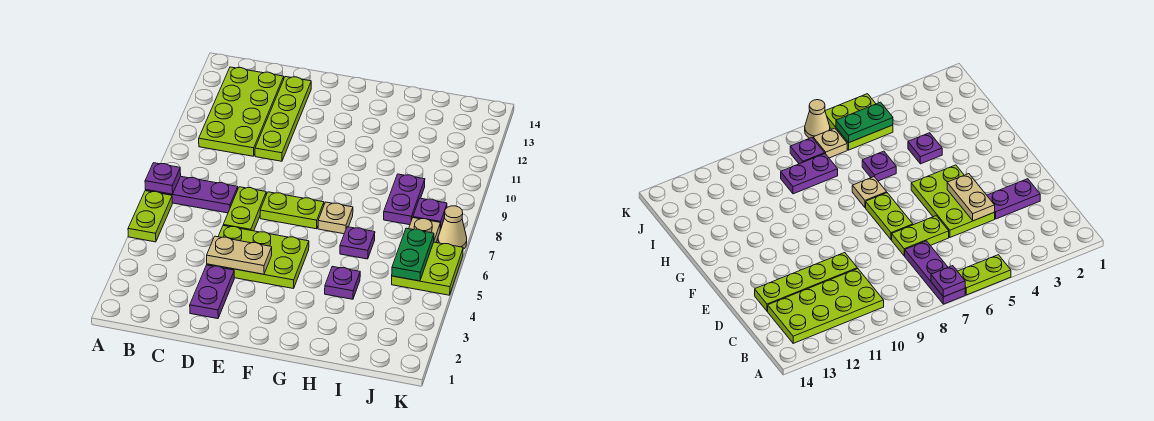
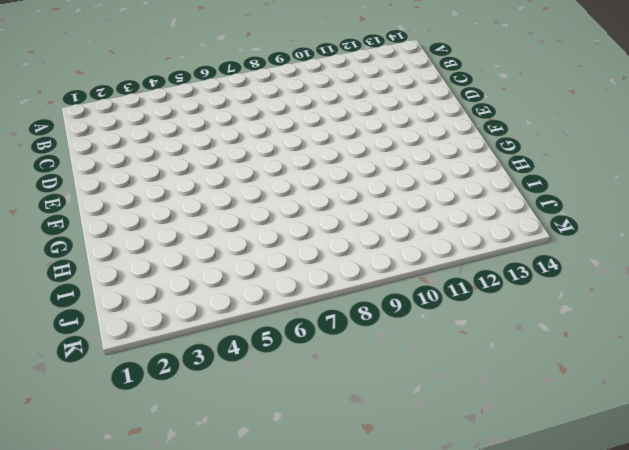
none -> lime 1x2 plate [128,191,172,242]
none -> purple 1x3 plate [145,176,238,213]
none -> lime 2x4 plate [199,67,284,156]

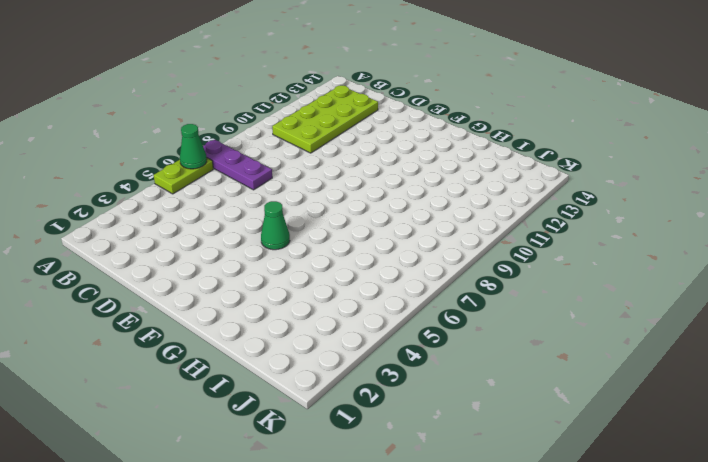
green 1x1 cone [180,124,207,169] -> none
green 1x1 cone [261,201,290,250] -> lime 2x3 plate [207,226,309,289]
none -> purple 1x2 plate [190,265,234,319]
none -> lime 1x2 plate [223,187,266,231]
none -> lime 1x4 plate [255,77,311,161]

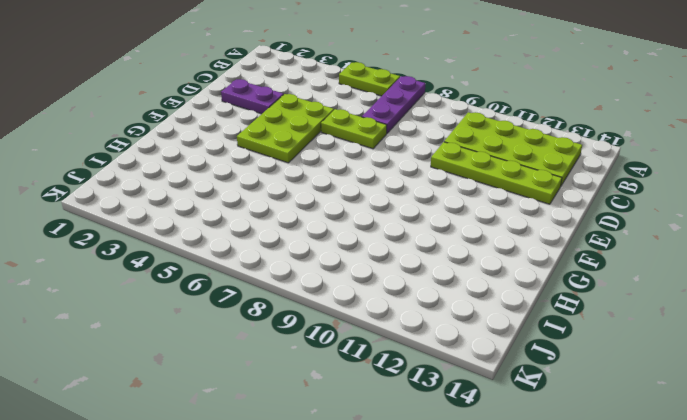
none -> lime 1x2 plate [260,192,324,229]
none -> tan 1x1 plate [318,202,353,234]
none -> purple 1x1 plate [325,266,360,299]

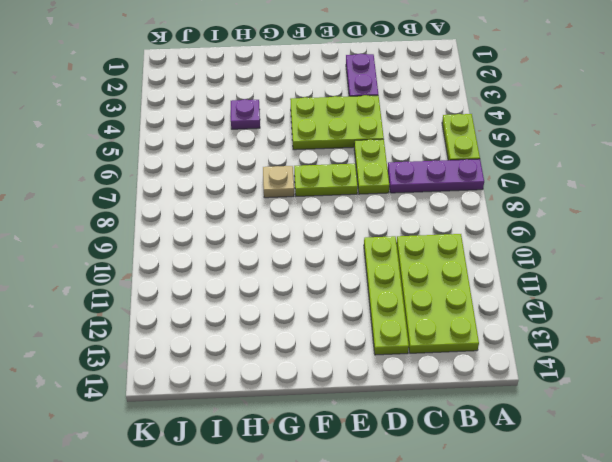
none -> purple 1x1 plate [340,227,375,259]
none -> purple 1x2 plate [384,174,425,225]
none -> lime 2x2 plate [392,242,463,295]

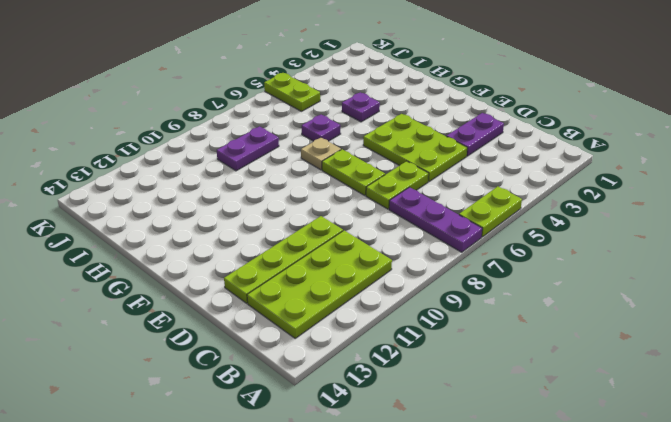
lime 1x2 plate [264,73,320,111] -> lime 2x2 plate [392,242,463,295]
none -> tan 1x1 plate [409,218,440,242]
none -> purple 1x1 plate [413,198,447,230]
none -> tan 1x1 cone [438,206,467,249]

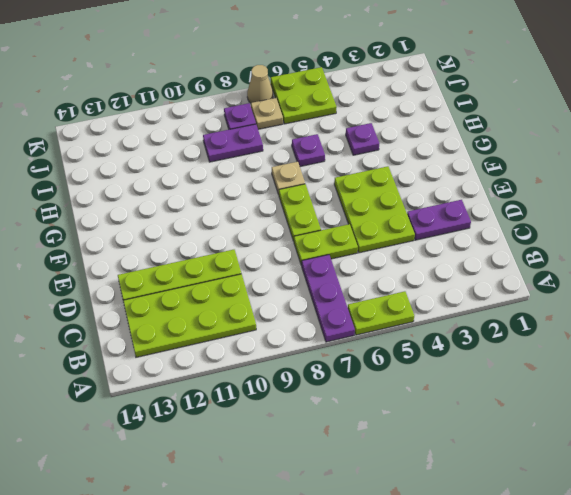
none -> purple 1x1 plate [145,163,181,194]
none -> tan 1x2 plate [207,236,272,274]
none -> green 1x2 plate [392,228,434,281]

